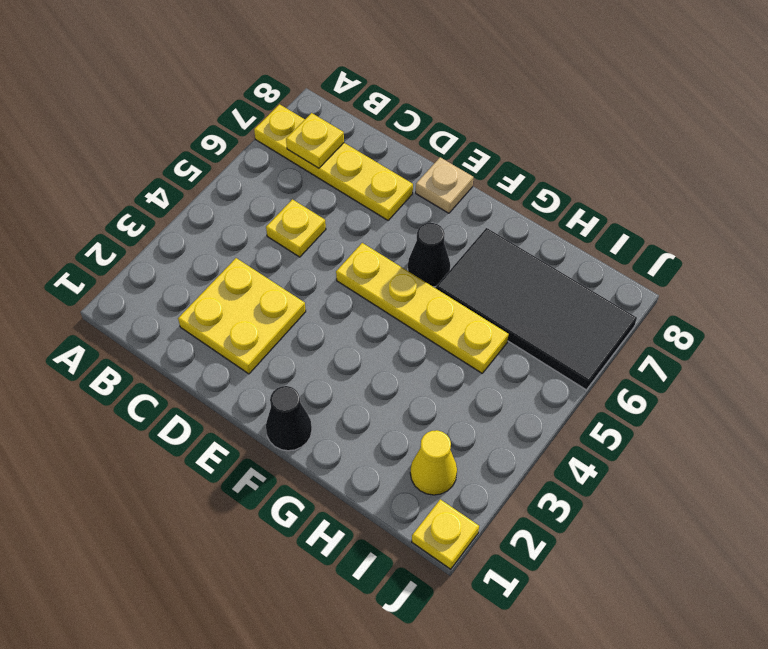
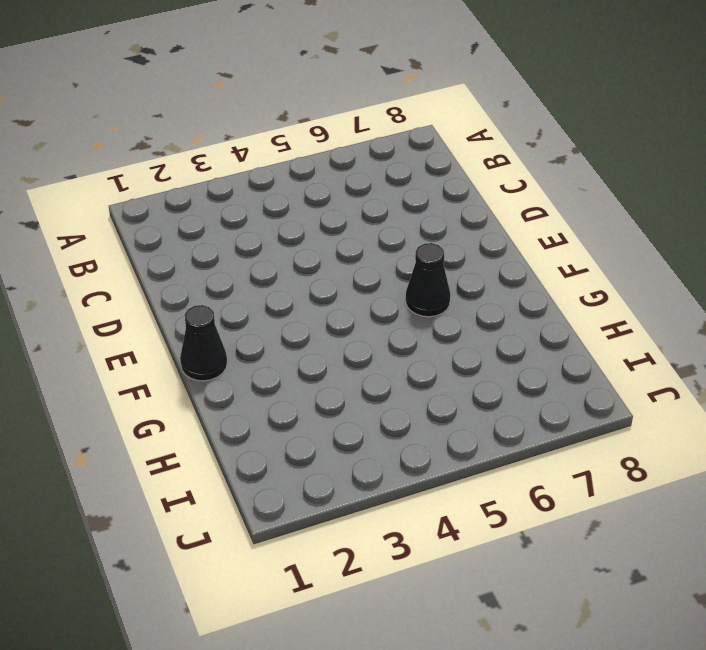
none -> yellow 1x4 plate [254,104,413,220]
none -> yellow 2x2 plate [178,258,306,374]

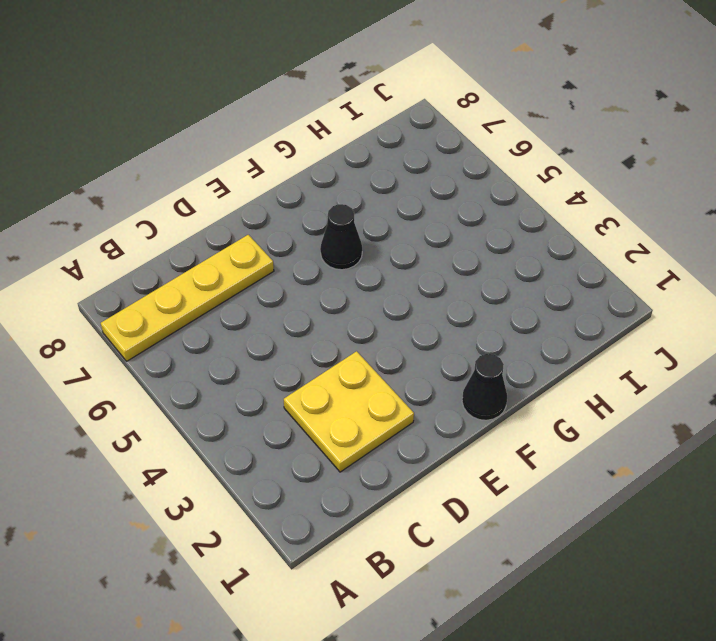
none -> yellow 1x1 plate [266,199,326,257]
none -> yellow 1x4 plate [336,243,509,373]

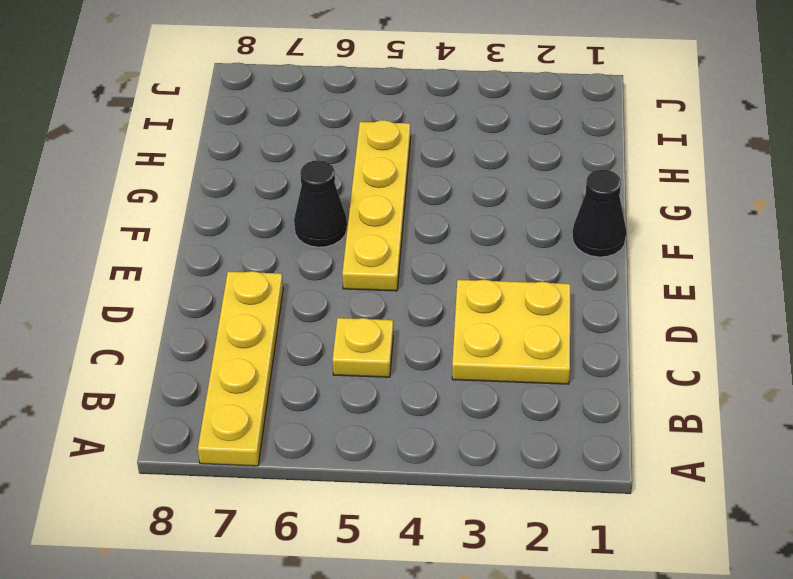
none -> tan 1x1 plate [416,157,473,213]
none -> black 2x4 tile [436,228,637,390]

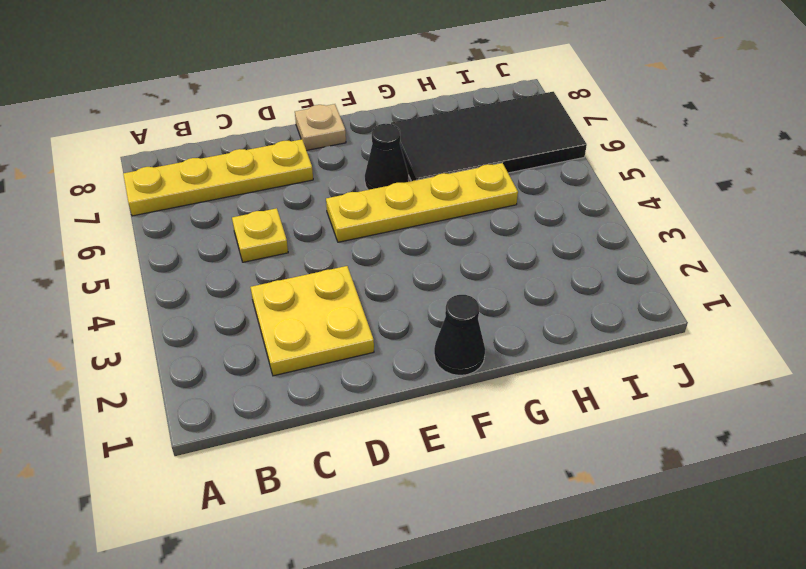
none -> yellow 1x1 cone [410,430,457,495]
none -> yellow 1x1 plate [412,499,479,569]

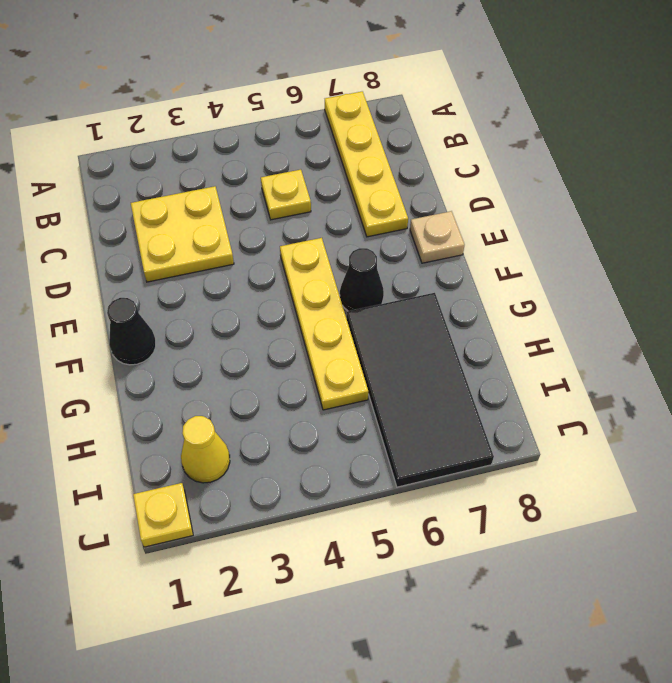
none -> yellow 1x1 plate [286,113,344,168]

